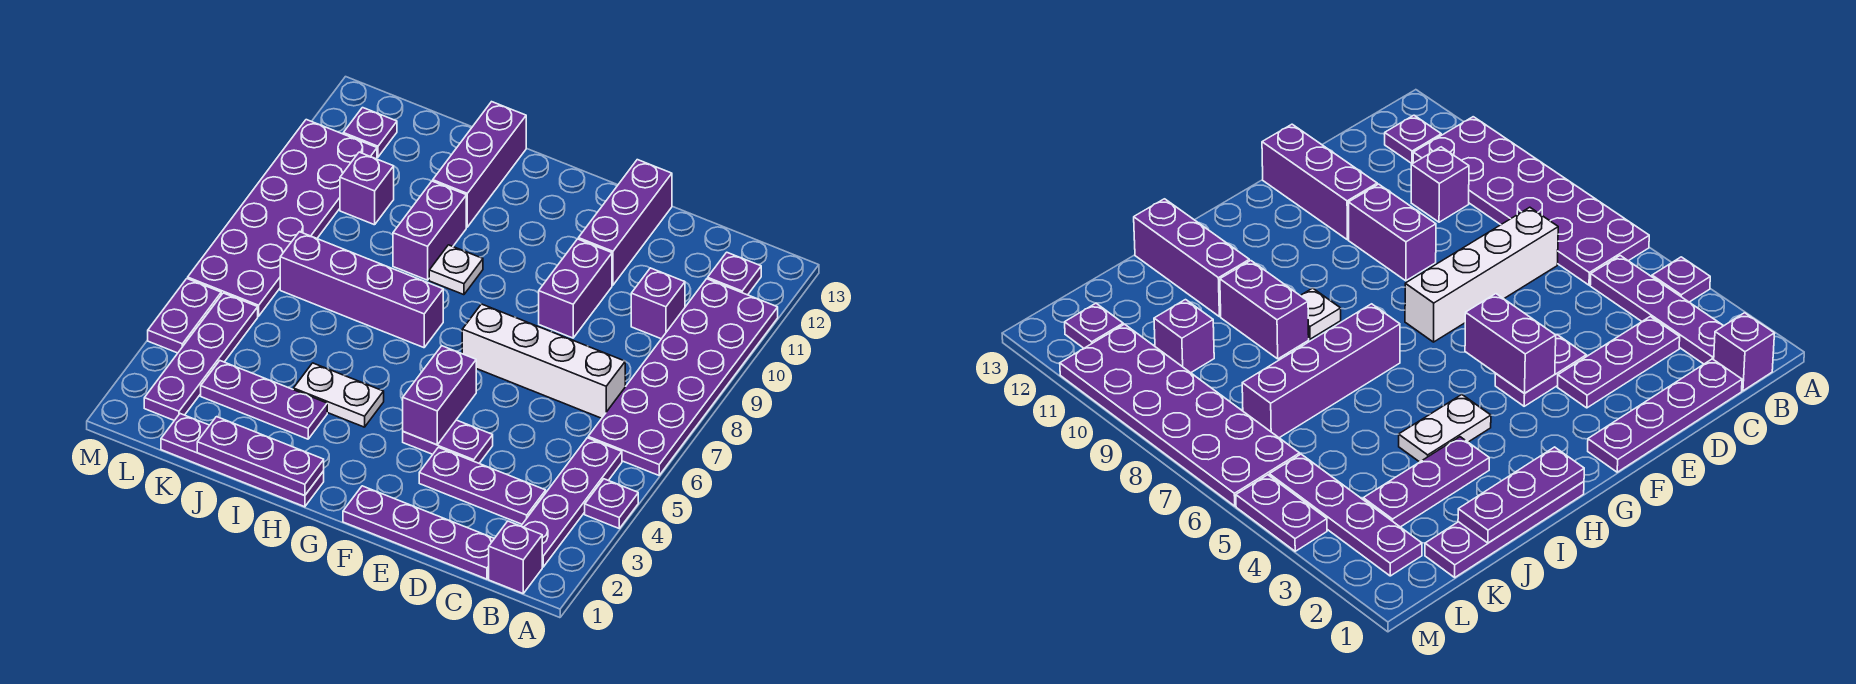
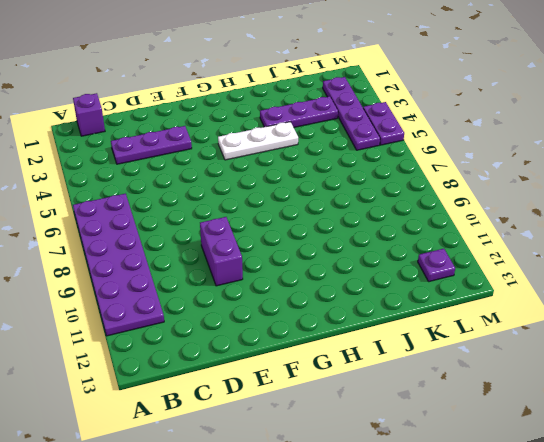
white 1x3 plate [218,122,298,160] -> white 1x2 plate [293,363,384,427]
none -> purple 1x1 plate [585,479,638,528]
none -> purple 1x4 plate [521,438,622,567]
none -> purple 1x1 plate [708,252,761,295]

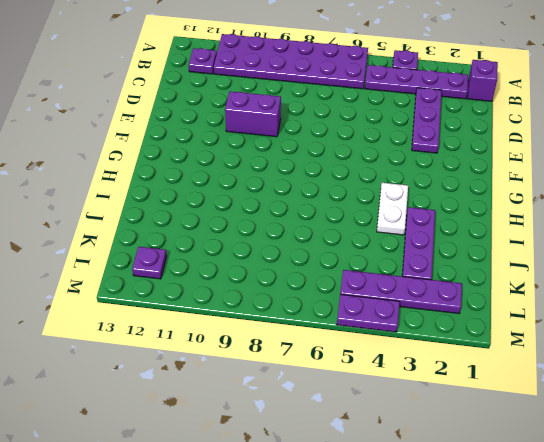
none -> purple 1x4 plate [343,486,494,579]
none -> white 1x4 brick [462,304,625,418]
none -> purple 1x1 brick [631,268,685,339]

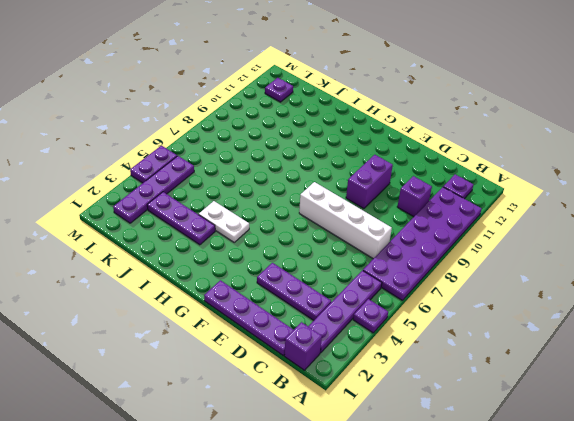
none -> purple 1x2 plate [403,420,493,463]
none -> purple 1x3 brick [578,160,672,285]
none -> purple 1x4 plate [161,414,324,507]

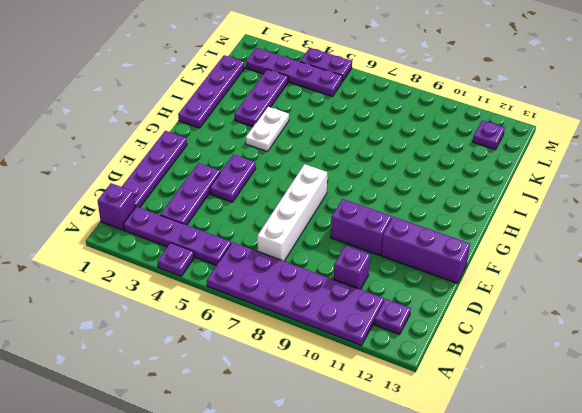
none -> purple 1x4 brick [280,232,443,348]
none -> white 1x1 plate [429,245,483,295]
none -> purple 1x2 brick [393,181,466,280]

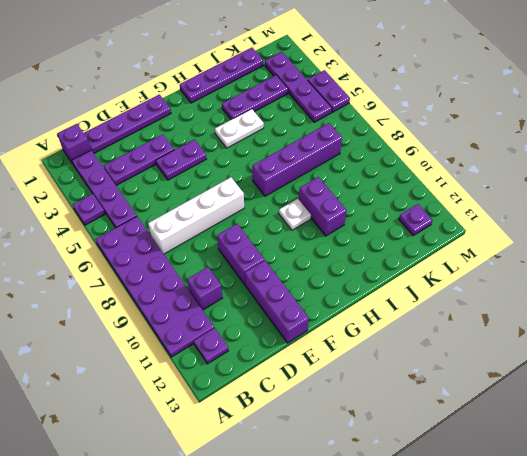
none -> purple 1x3 brick [433,102,526,227]
none -> purple 1x1 brick [340,152,394,225]
none -> purple 2x6 plate [188,120,377,316]

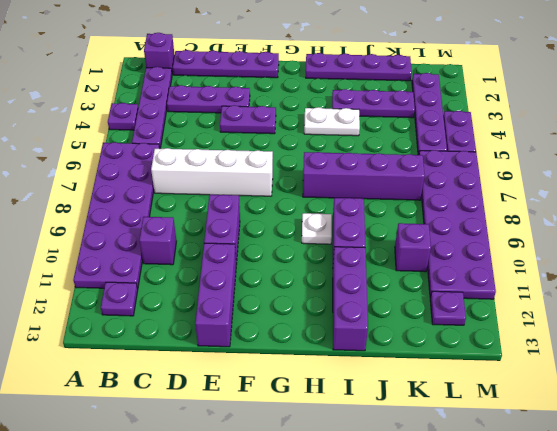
none -> purple 1x2 brick [403,346,476,445]
none -> purple 1x3 plate [197,417,324,495]

